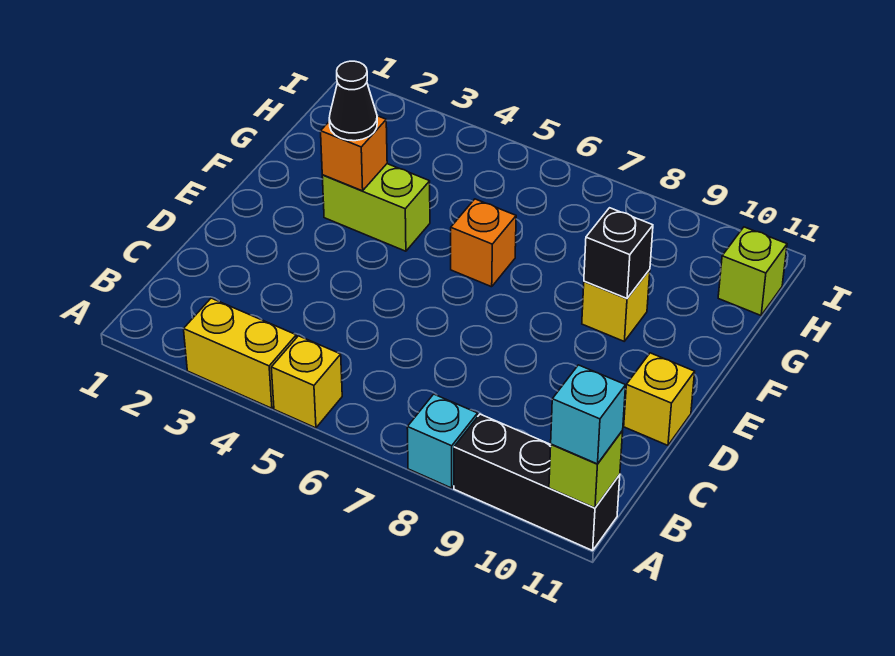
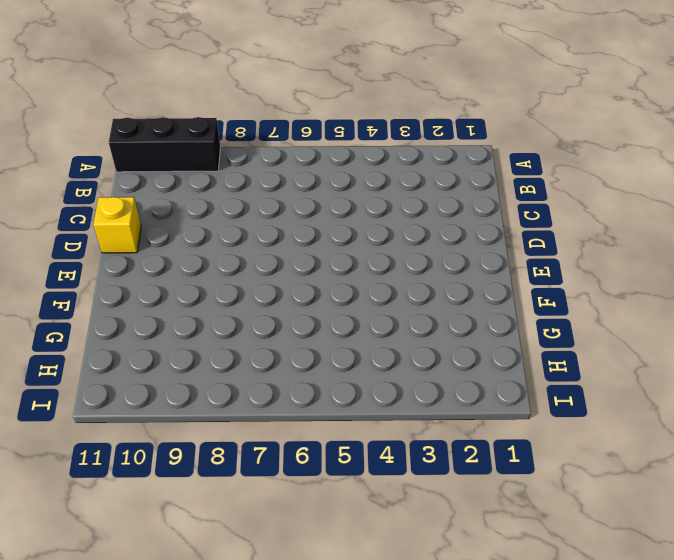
none -> yellow 1x2 brick [184,298,296,408]
none -> yellow 1x1 brick [271,336,342,428]
none -> cyan 1x1 brick [407,394,478,488]

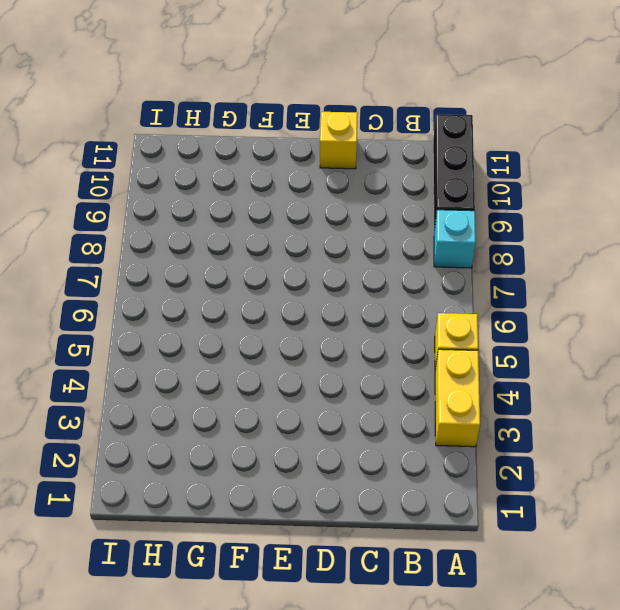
none -> lime 1x2 brick [322,164,430,251]
none -> orange 1x1 brick [451,199,516,287]
none -> yellow 1x1 brick [582,270,650,341]

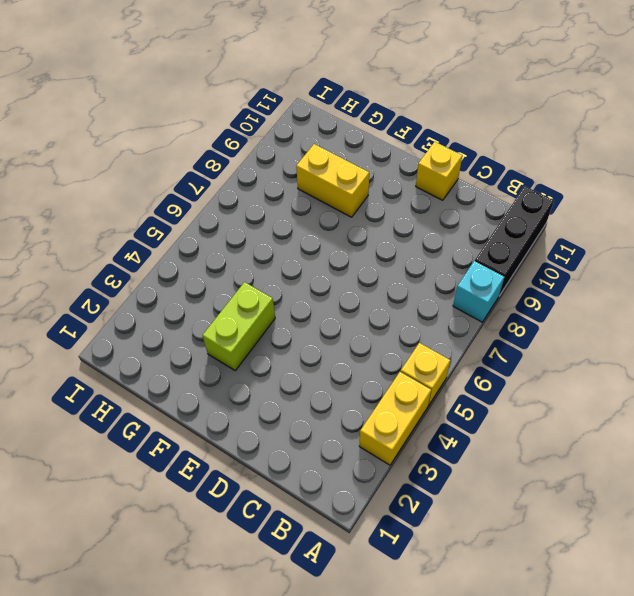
yellow 1x2 brick [296,144,369,217] -> yellow 1x1 brick [582,270,650,341]
none -> orange 1x1 brick [451,199,516,287]
none -> lime 1x1 brick [718,227,787,315]
none -> lime 1x1 brick [549,431,623,508]

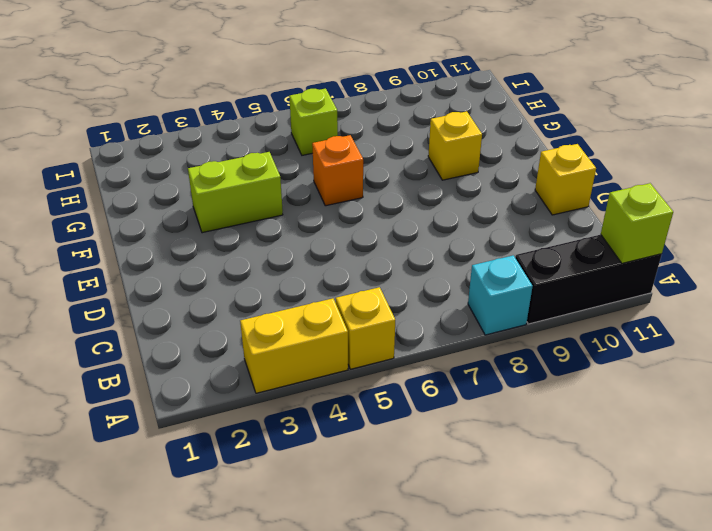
lime 1x1 brick [289,89,338,155] -> lime 1x1 brick moved to [718,227,787,315]
none -> orange 1x1 brick [321,116,387,191]
none -> black 1x1 brick [584,208,653,298]
none -> cyan 1x1 brick [551,365,626,464]

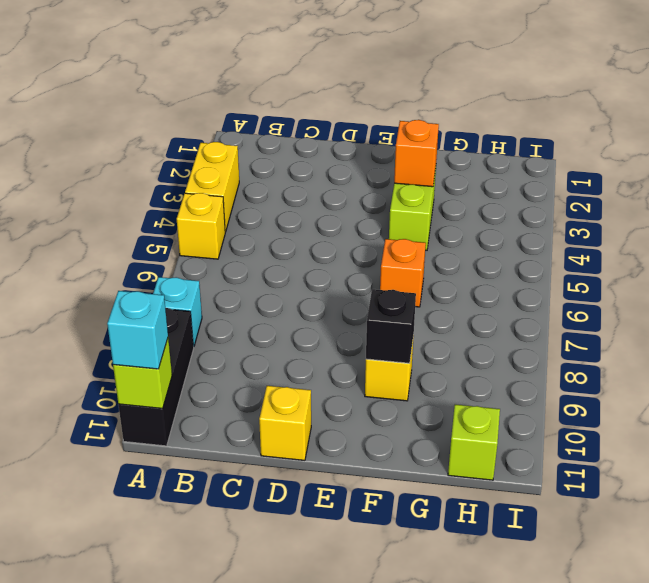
none -> black 1x1 cone [329,61,377,141]

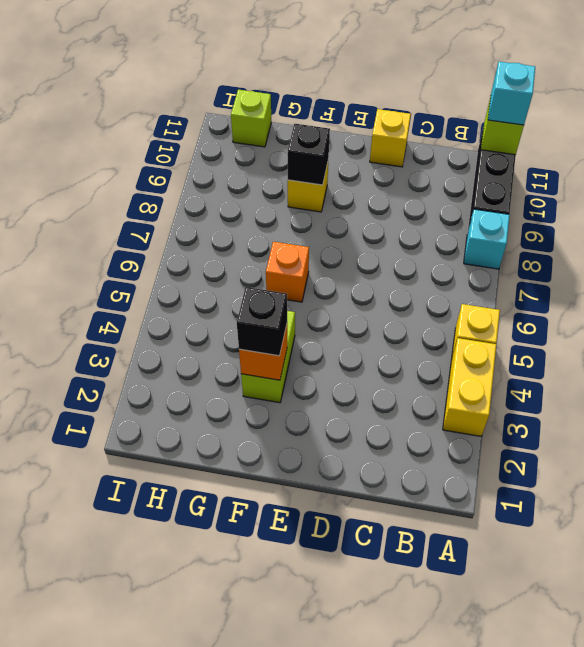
black 1x1 brick [237,287,287,356] -> black 1x1 cone [329,61,377,141]

